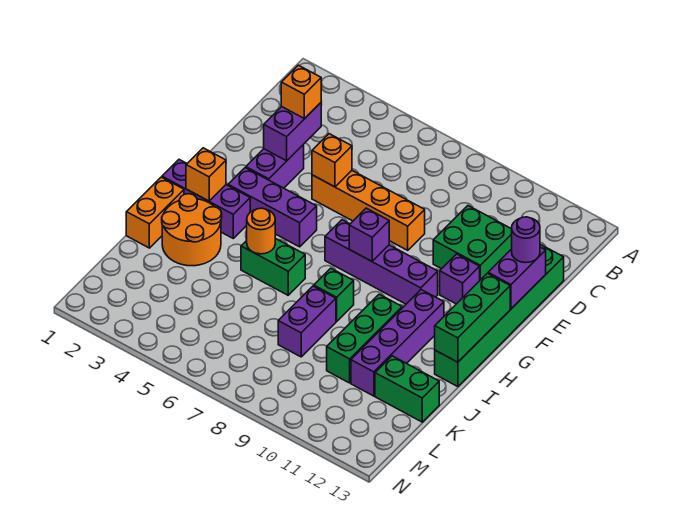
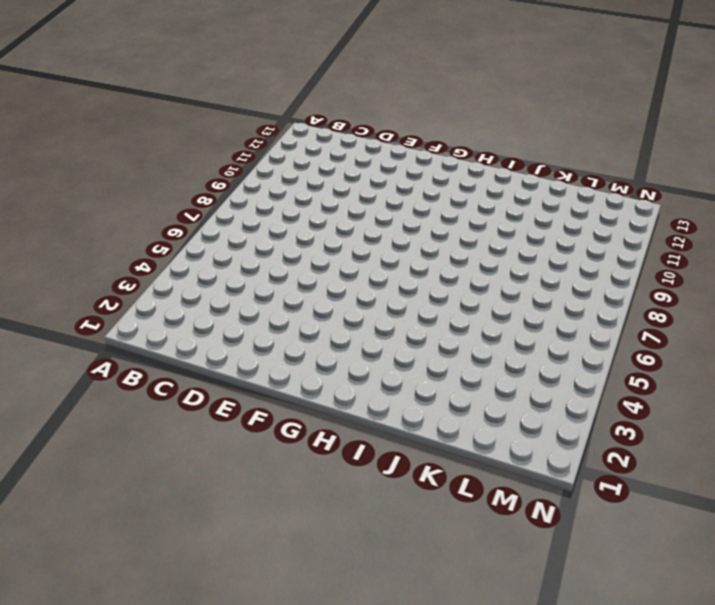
none -> green 2x2 brick [433,206,512,280]
none -> green 1x6 brick [435,245,564,387]
none -> purple 1x2 brick [246,144,304,188]

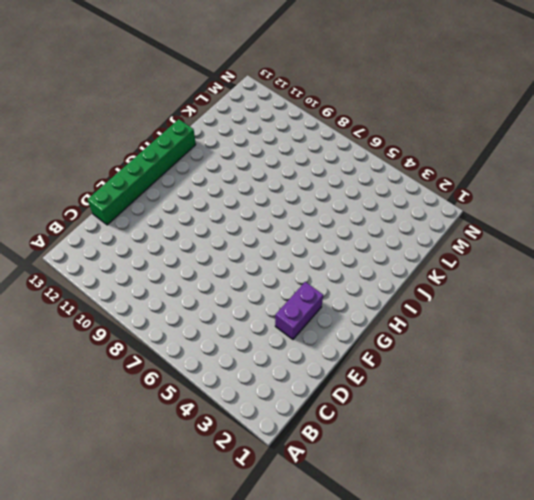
none -> green 2x2 brick [433,206,512,280]
none -> orange 1x4 brick [312,171,425,250]
none -> purple 1x1 brick [440,254,480,304]

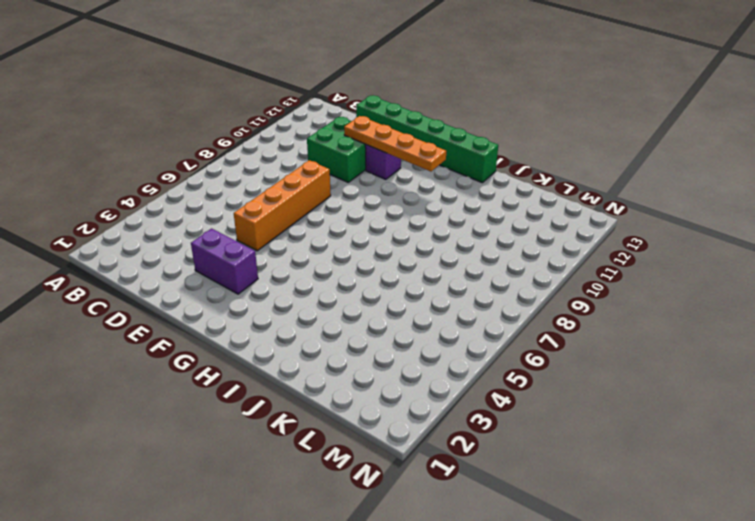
orange 1x4 plate [344,116,446,171] -> none
none -> purple 1x3 brick [228,168,317,247]
none -> purple 1x4 brick [325,220,438,304]
none -> purple 1x3 brick [162,160,250,238]

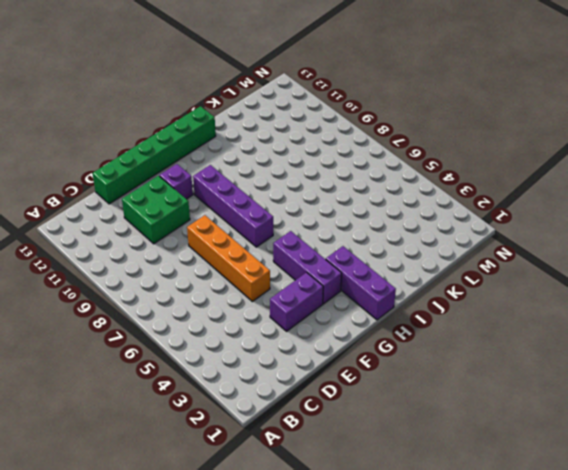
none -> purple 1x4 brick [351,290,444,396]
none -> orange 1x2 brick [126,177,184,248]
none -> orange 2x2 round brick [162,194,222,266]

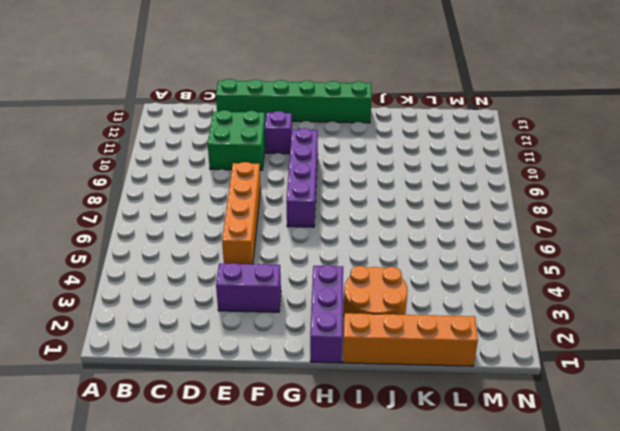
orange 1x4 brick [343,313,478,366] -> orange 1x2 brick [126,177,184,248]
none -> purple 1x3 brick [228,168,317,247]
none -> purple 1x4 brick [351,290,444,396]
none -> green 1x2 brick [241,238,305,295]

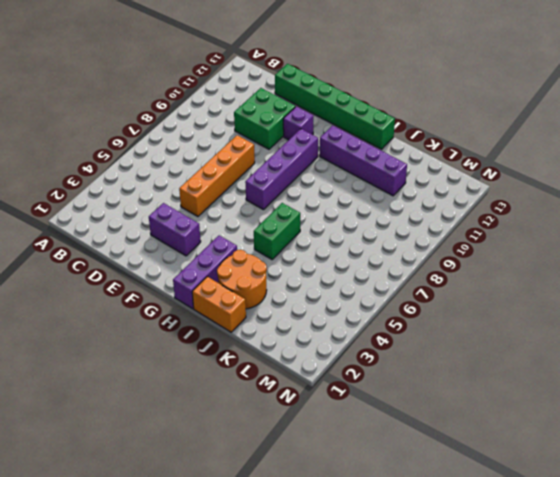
none -> purple 1x3 brick [228,168,317,247]
none -> green 1x1 brick [314,268,354,321]
none -> green 1x3 brick [327,294,402,383]

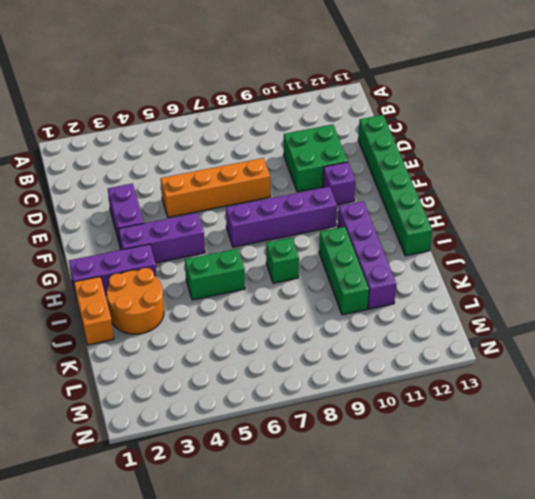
none -> purple 1x2 brick [278,286,336,357]
none -> green 1x2 brick [375,356,439,422]
none -> purple 1x2 brick [264,103,321,161]

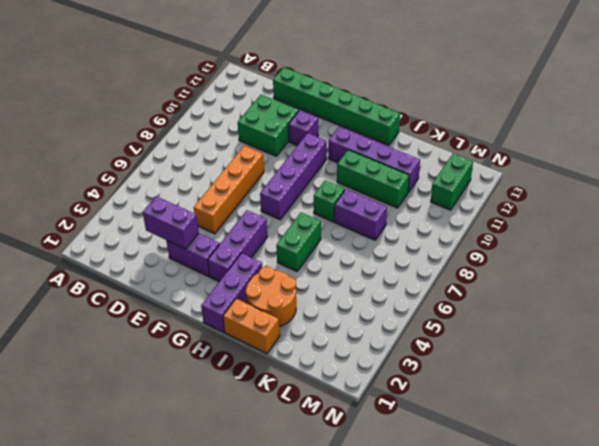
green 1x2 brick [431,154,473,210] -> green 1x2 brick moved to [375,356,439,422]
none -> orange 1x1 brick [312,134,352,187]
none -> purple 1x2 brick [488,247,546,309]
none -> purple 1x1 brick [349,208,389,261]

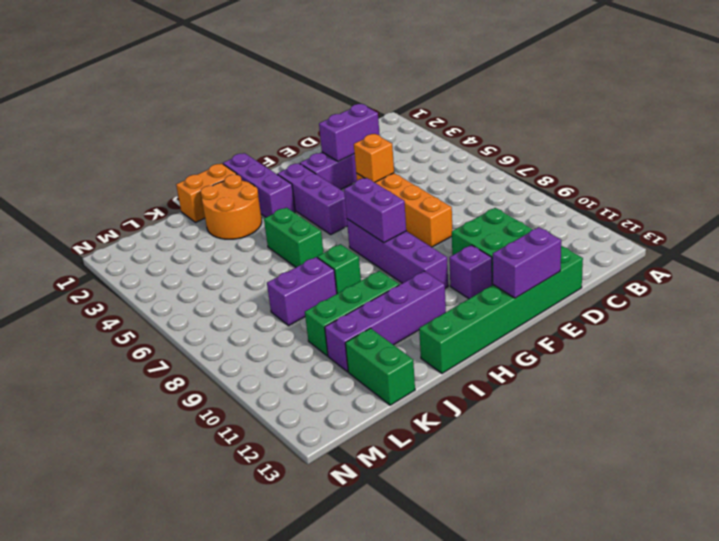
purple 1x2 brick [344,178,406,243] -> purple 1x1 brick [349,208,389,261]
none -> green 1x3 brick [435,273,510,362]
none -> orange 1x1 brick [186,148,226,201]
none -> orange 1x1 round brick [247,208,275,254]

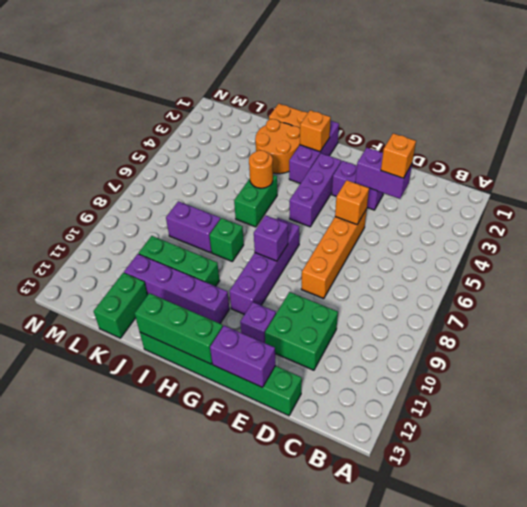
none -> purple 1x1 round brick [512,217,540,263]

